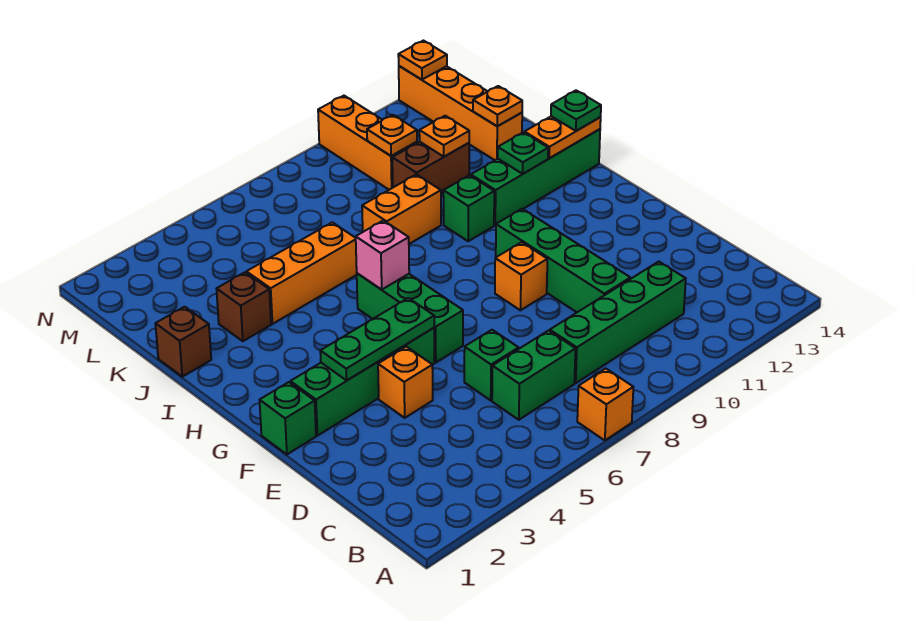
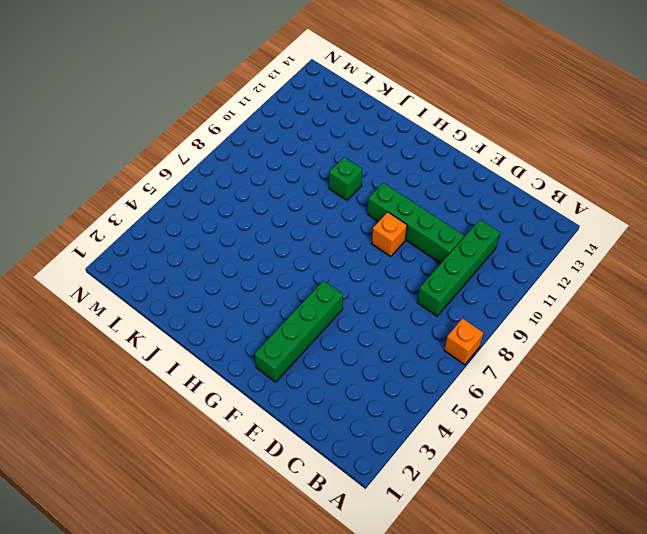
none -> green 1x2 brick [492,331,575,420]
none -> green 1x1 brick [464,330,519,400]
none -> orange 1x1 brick [378,347,433,418]

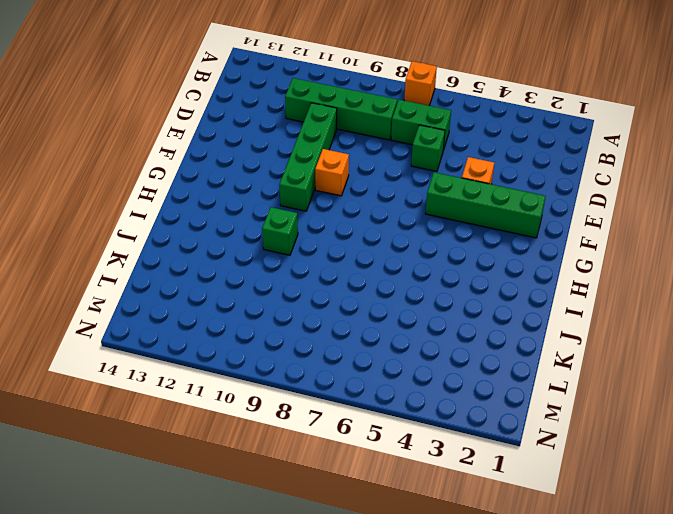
none -> green 1x1 brick [260,382,316,454]
none -> green 1x3 brick [357,273,463,363]
none -> green 1x4 brick [471,129,600,225]

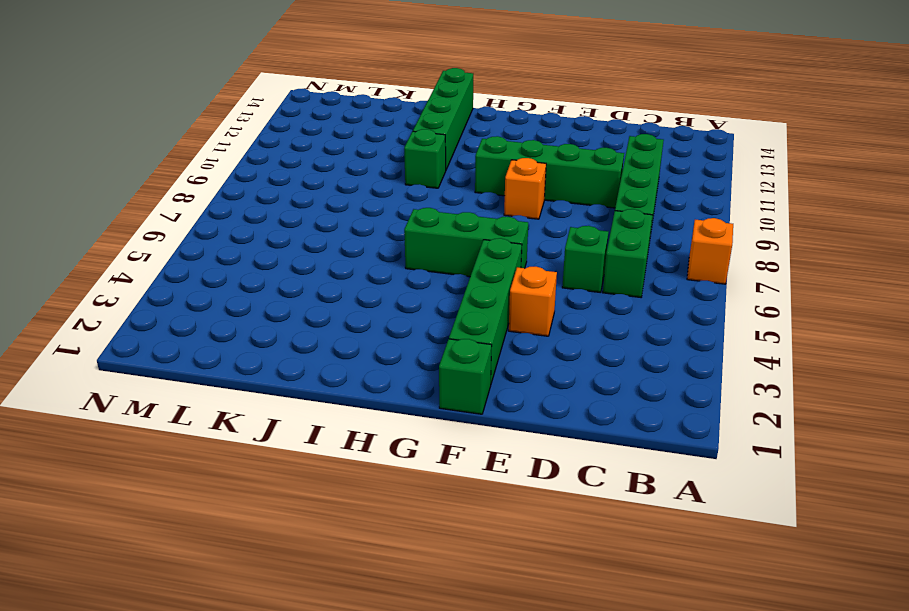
none -> brown 1x1 brick [155,307,211,377]
none -> brown 1x1 brick [217,272,271,341]
none -> orange 1x3 brick [246,222,357,324]

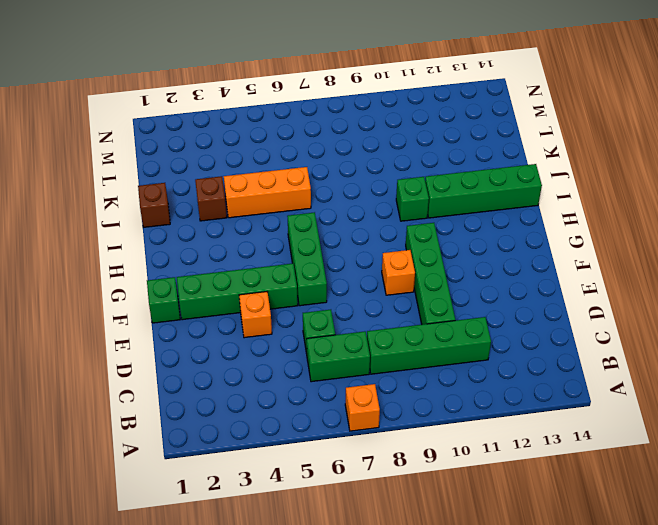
none -> orange 1x2 brick [362,174,441,244]
none -> brown 1x2 brick [392,142,469,194]
none -> orange 1x4 brick [399,66,522,160]

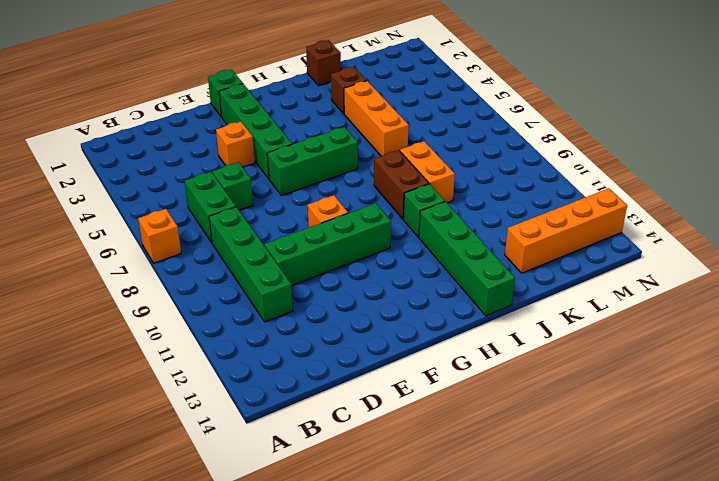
brown 1x2 brick [374,150,429,219] -> brown 1x2 brick moved to [392,142,469,194]
none -> orange 1x3 brick [318,96,417,190]
none -> green 1x3 plate [320,298,434,380]
none -> pink 1x1 brick [356,220,409,290]

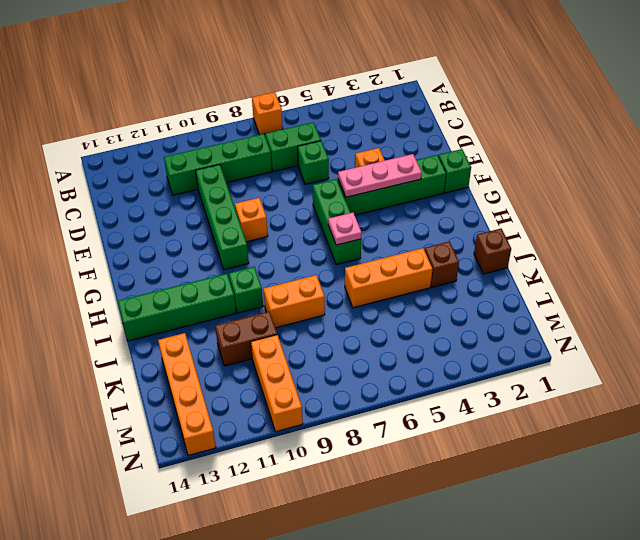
pink 1x3 plate [338,154,422,197] -> green 1x3 plate [320,298,434,380]
pink 1x1 plate [328,213,362,245] -> pink 1x1 brick [356,220,409,290]
none -> green 1x1 plate [498,132,548,174]
none -> orange 1x2 plate [525,116,601,158]
none -> orange 1x1 plate [419,116,469,157]

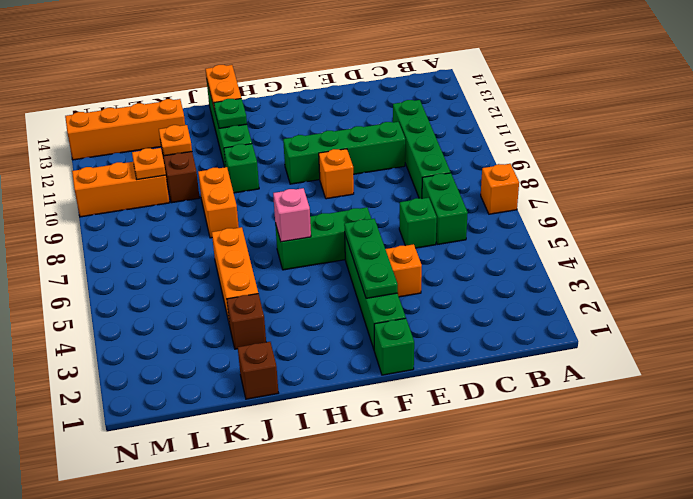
none -> orange 1x1 plate [473,86,522,126]
none -> orange 1x1 plate [398,41,447,80]
none -> green 1x1 plate [551,90,601,131]

